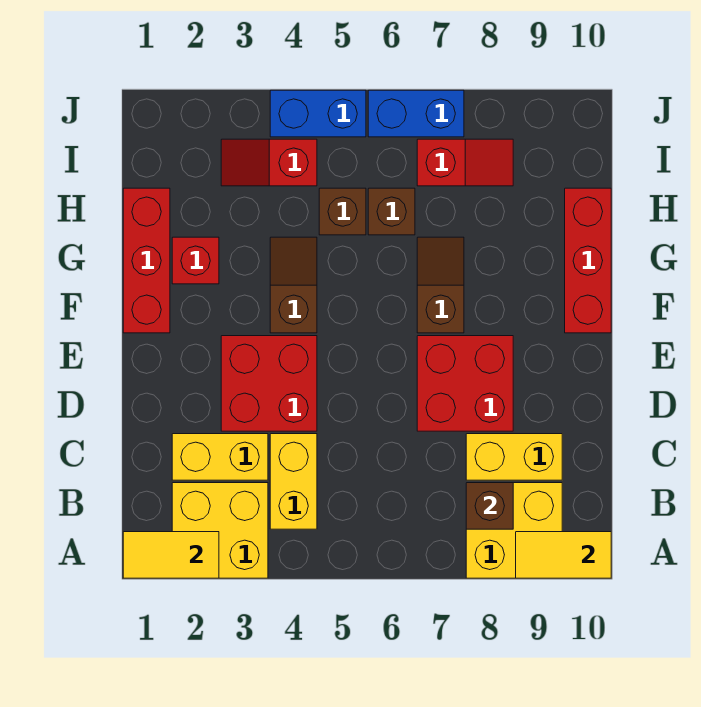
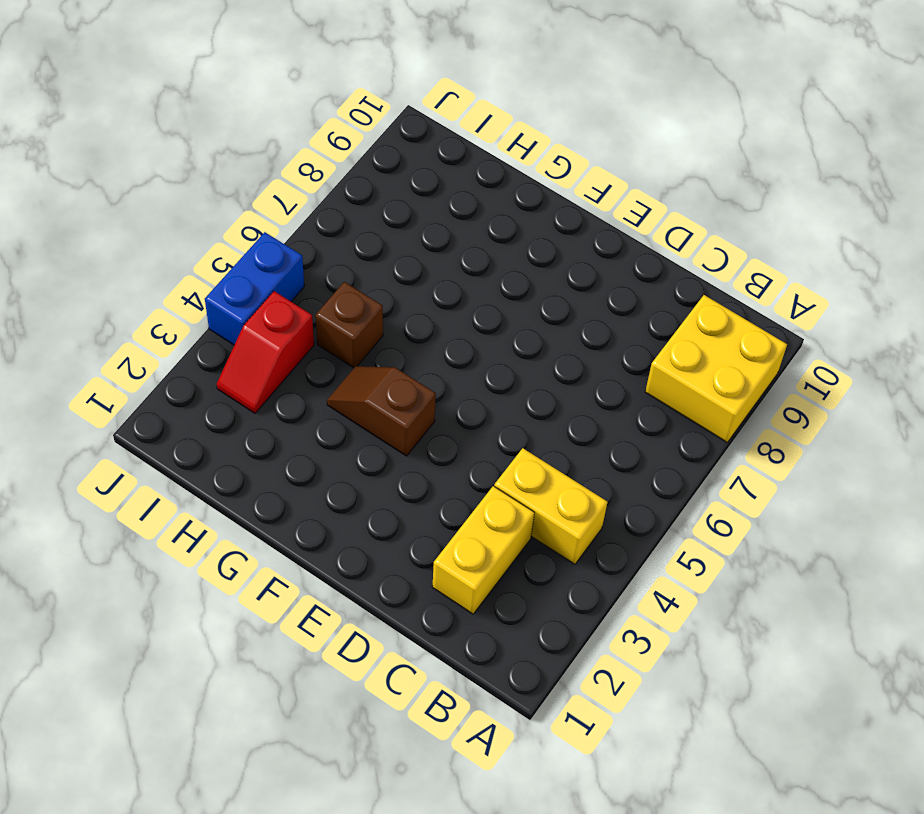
none -> yellow 2x2 brick [172,483,268,578]
none -> yellow 1x2 brick [466,434,562,480]
none -> red 2x2 brick [221,336,317,431]

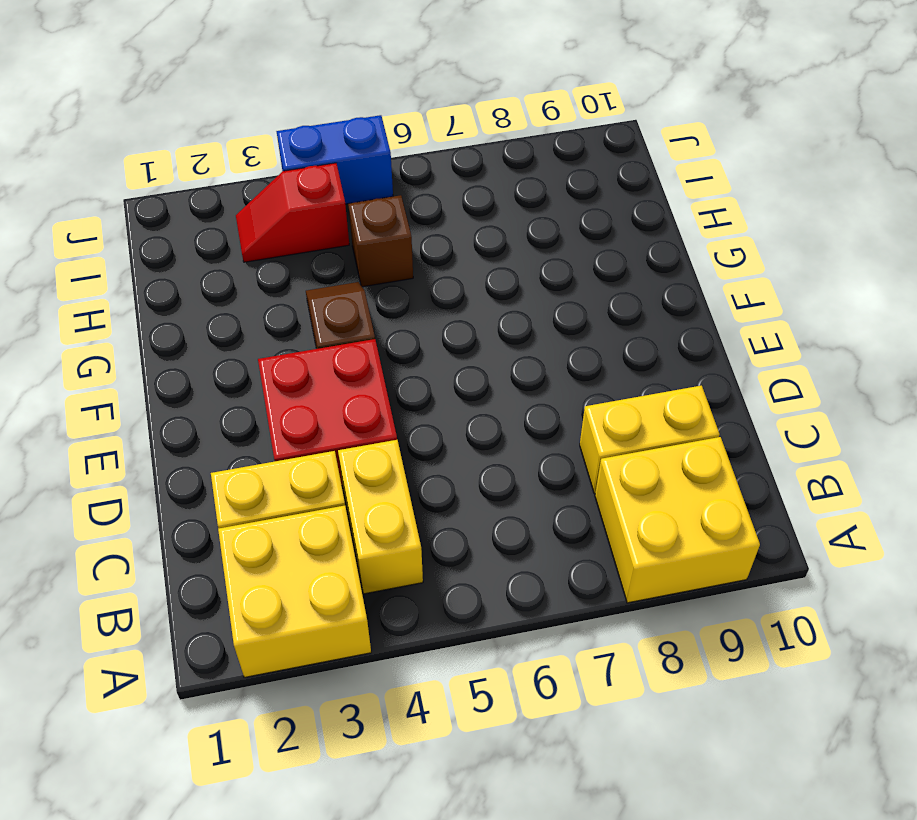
none -> red 2x2 brick [417,336,513,431]
none -> red 1x3 brick [123,188,170,333]
none -> brown 1x2 slope [417,237,464,333]

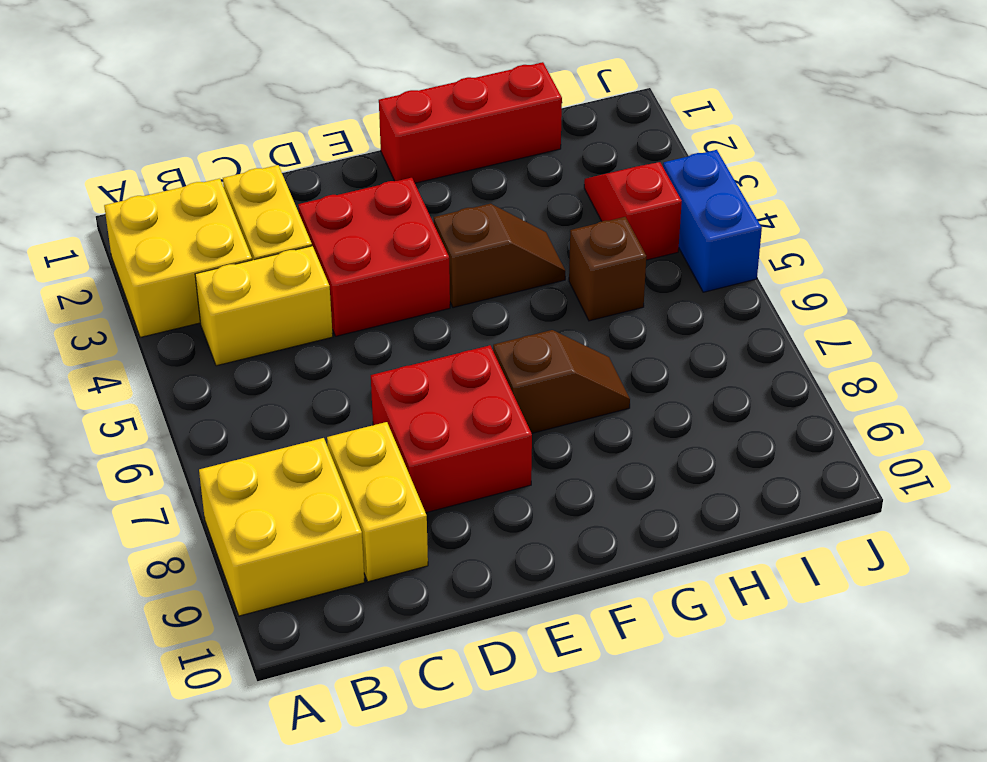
none -> red 1x3 brick [565,188,611,333]
none -> red 1x1 brick [172,237,219,284]
none -> brown 1x1 brick [368,188,415,235]

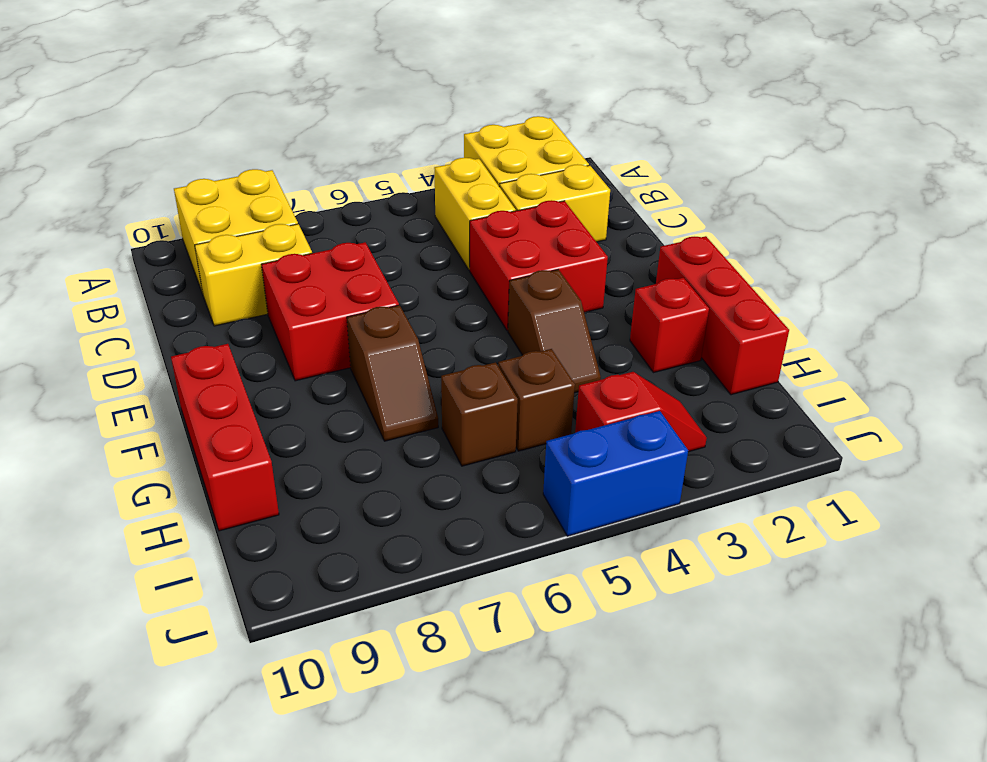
none -> red 1x2 slope [417,139,513,186]
none -> blue 1x2 brick [368,90,464,137]
none -> yellow 1x2 tile [123,532,219,578]

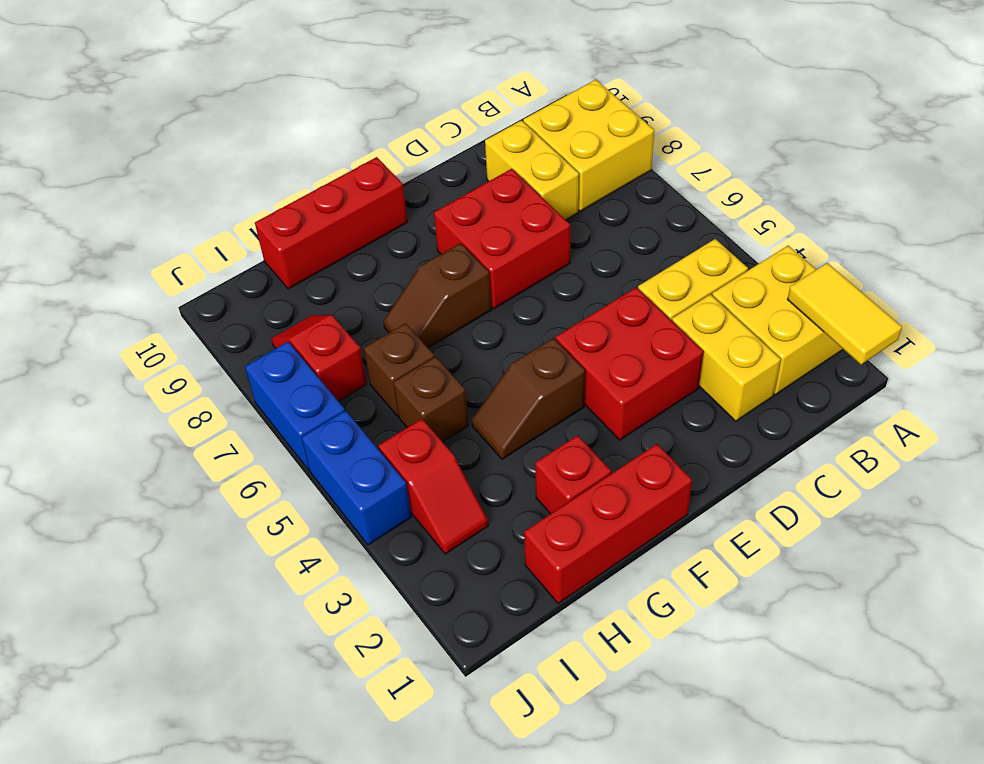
none -> yellow 1x2 tile [516,532,611,578]
none -> brown 1x1 brick [466,483,513,529]

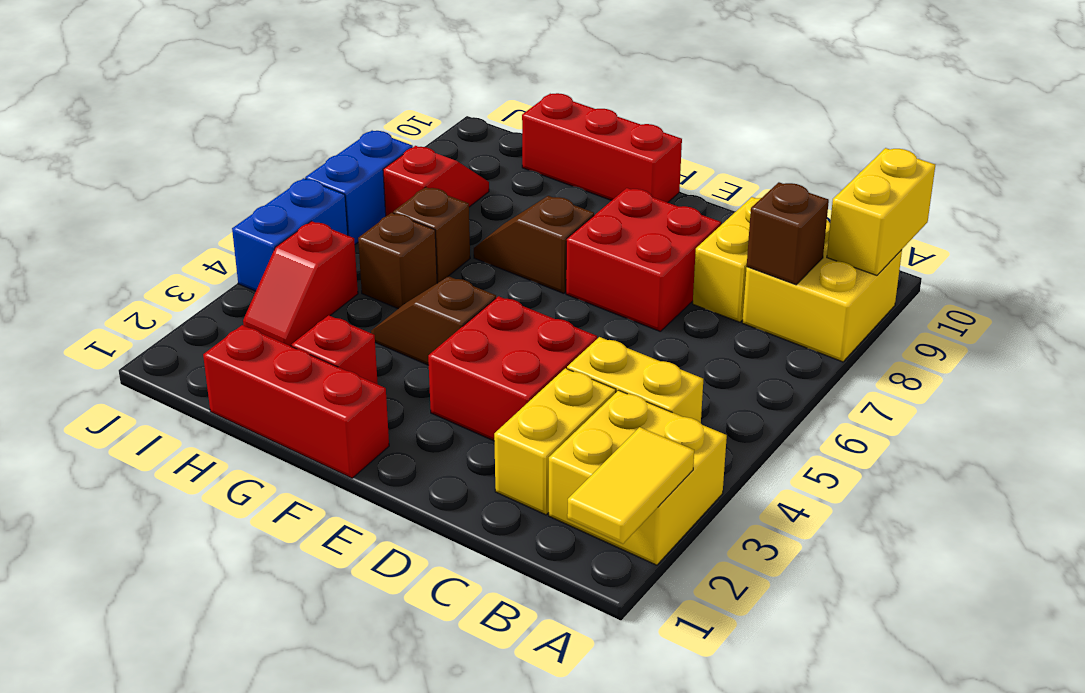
yellow 1x2 brick [827,148,935,275] -> yellow 1x2 tile [516,532,611,578]

